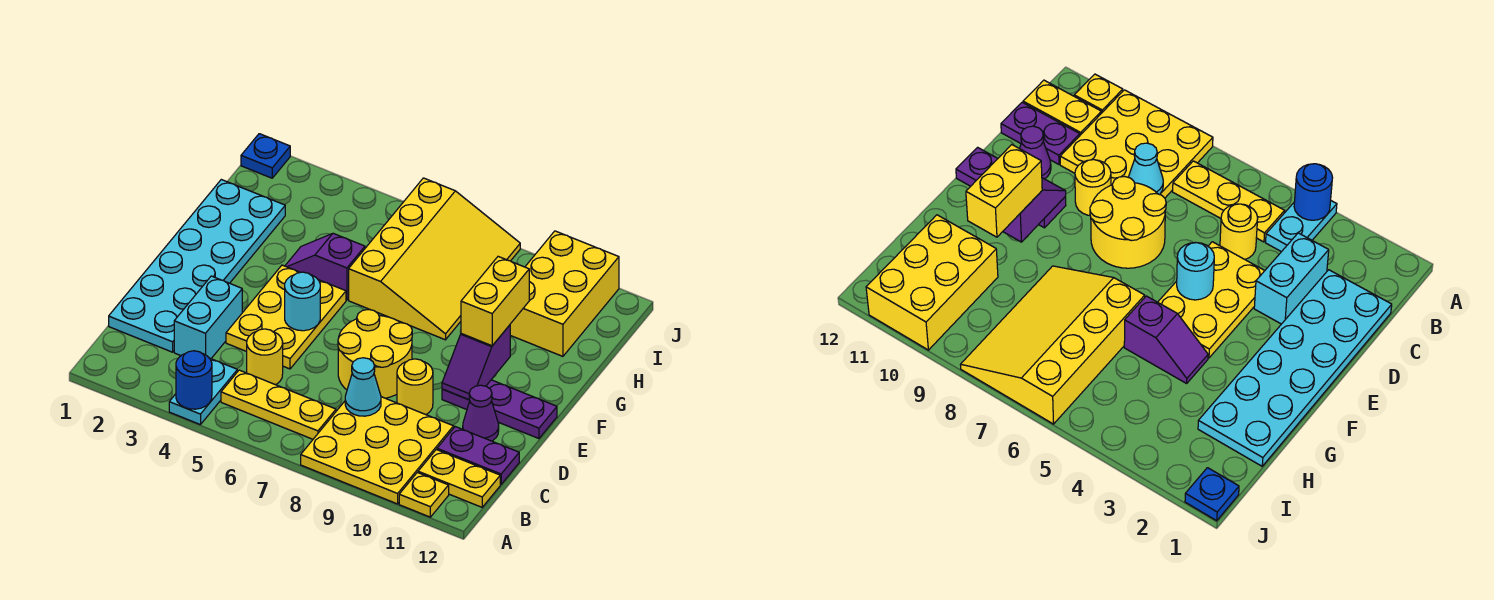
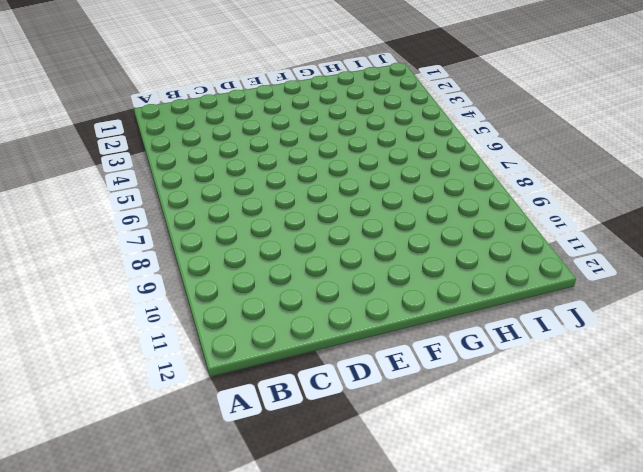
none -> cyan 1x2 plate [169,359,237,425]
none -> yellow 3x3 plate [301,397,454,504]
none -> yellow 1x1 plate [399,472,449,517]

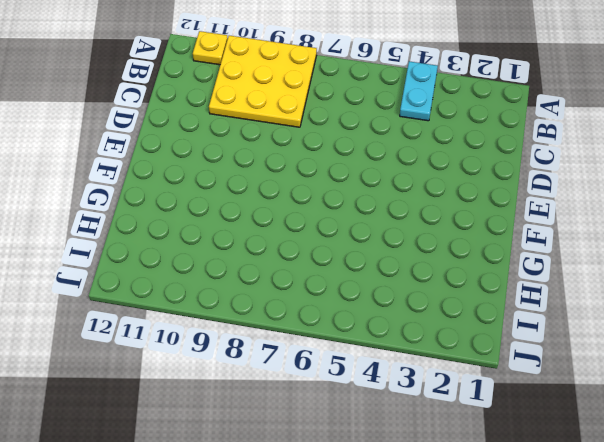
none -> yellow 1x3 plate [221,370,336,439]
none -> yellow 1x2 plate [418,450,500,507]
none -> cyan 2x6 plate [109,180,285,352]

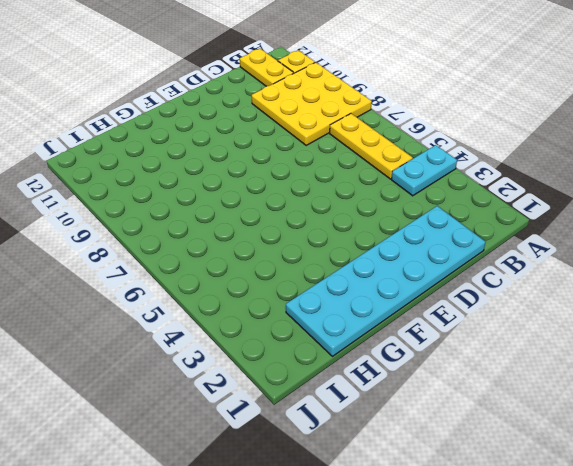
none -> cyan 1x2 brick [174,276,242,359]
none -> yellow 1x1 round brick [247,329,283,385]
none -> purple 1x2 plate [437,427,519,484]

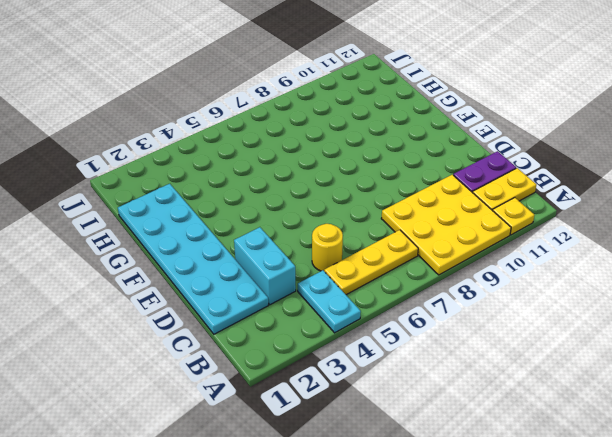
none -> yellow 2x3 plate [226,265,346,369]
none -> yellow 2x2 round brick [338,310,412,398]
none -> yellow 1x1 round brick [397,359,433,415]

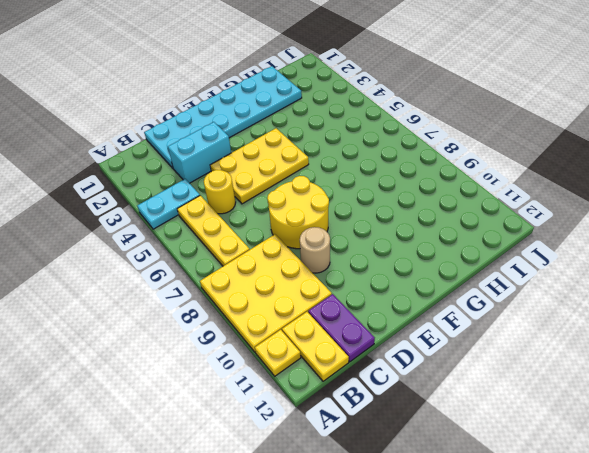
tan 1x1 round brick [300,227,330,273] -> yellow 1x1 round brick [397,359,433,415]
none -> purple 1x1 cone [463,385,499,441]
none -> purple 1x3 plate [442,380,557,439]
none -> purple 1x2 slope [285,233,365,300]

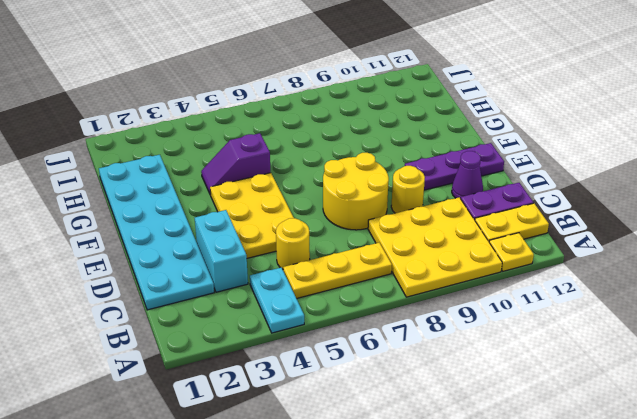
none -> yellow 3x4 slope [349,178,520,340]
none -> yellow 2x3 brick [510,231,619,356]
none -> blue 1x1 plate [241,134,290,178]

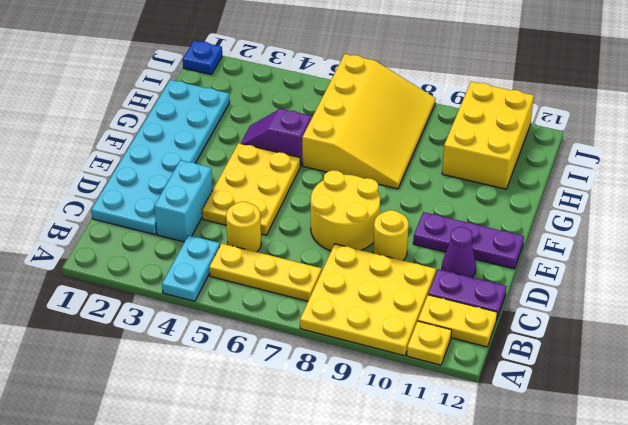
none -> blue 1x1 round brick [176,351,212,409]
none -> cyan 1x1 cone [345,358,381,416]
none -> cyan 1x1 round brick [285,272,320,331]

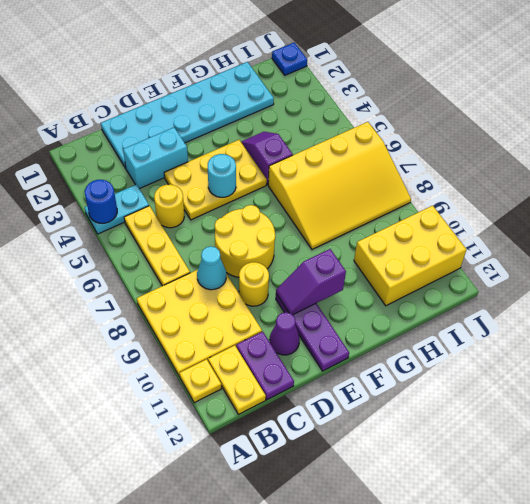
none -> yellow 1x2 brick [461,257,529,346]

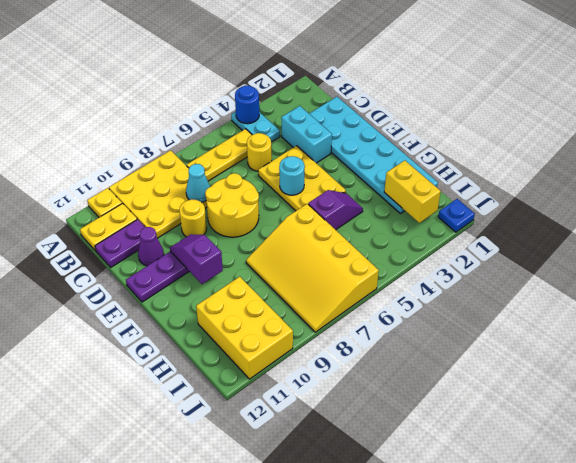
yellow 1x2 brick [384,160,441,223] -> yellow 1x2 brick moved to [461,257,529,346]

